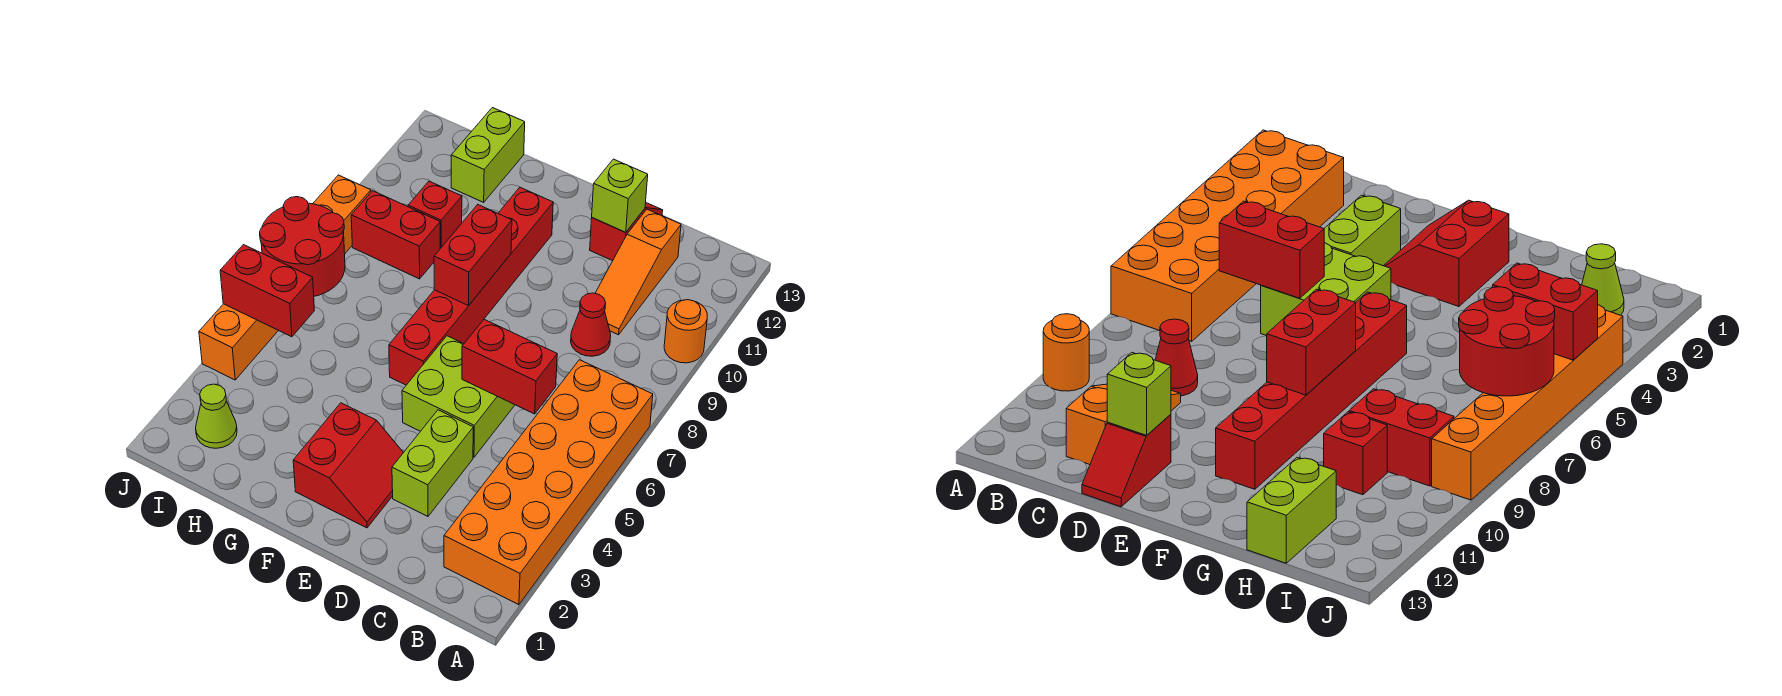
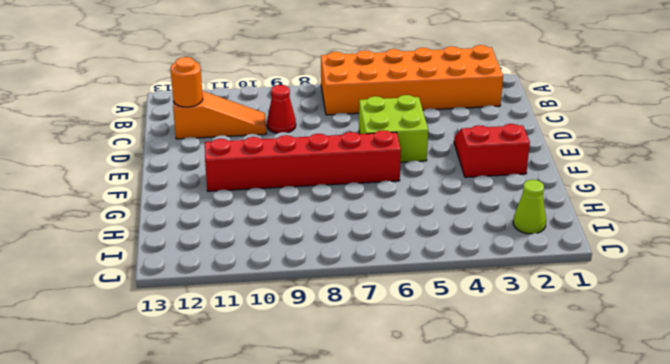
orange 1x1 round brick [170,57,203,107] -> orange 1x1 round brick moved to [664,300,707,363]
none -> lime 1x2 brick [392,410,473,516]
none -> red 1x2 slope [590,203,663,261]
none -> red 1x2 brick [351,191,440,279]

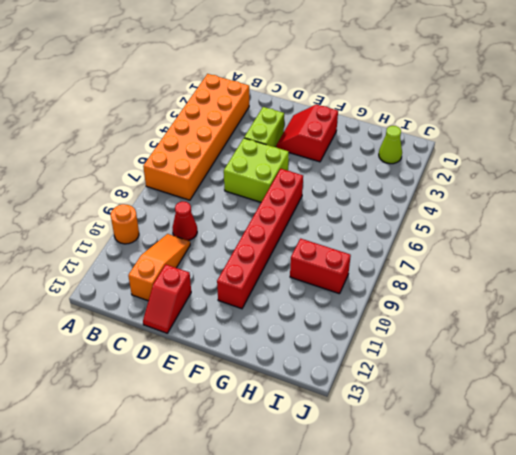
none -> red 1x1 brick [408,181,462,249]
none -> lime 1x2 brick [451,108,525,202]
none -> orange 1x6 brick [199,175,371,380]

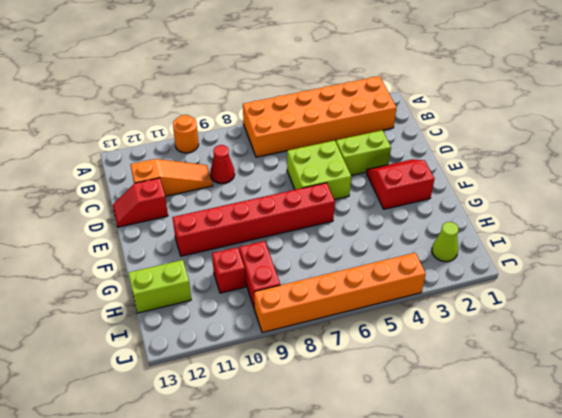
none -> red 1x2 brick [462,319,557,414]
none -> lime 1x1 brick [592,159,648,232]
none -> red 1x2 brick [434,205,512,306]

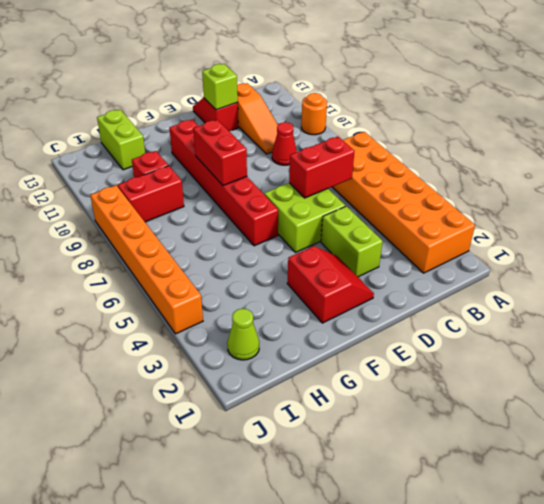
none -> red 1x2 brick [220,245,314,337]
none -> red 2x2 round brick [260,197,345,296]

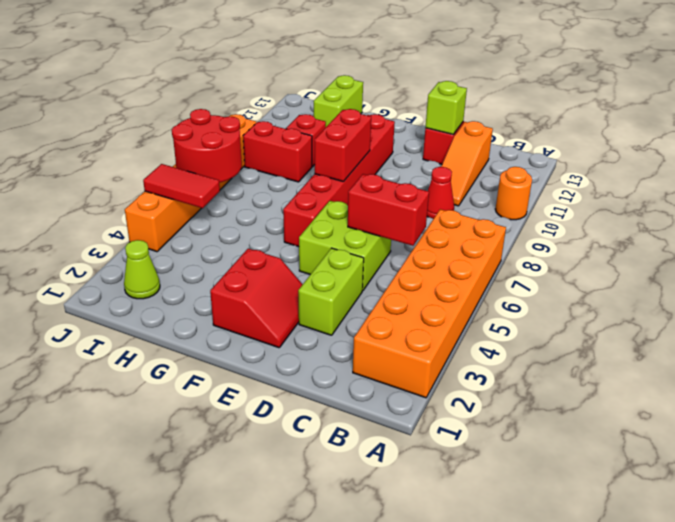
red 1x2 tile [143,164,220,208] -> red 1x2 brick [220,245,314,337]

